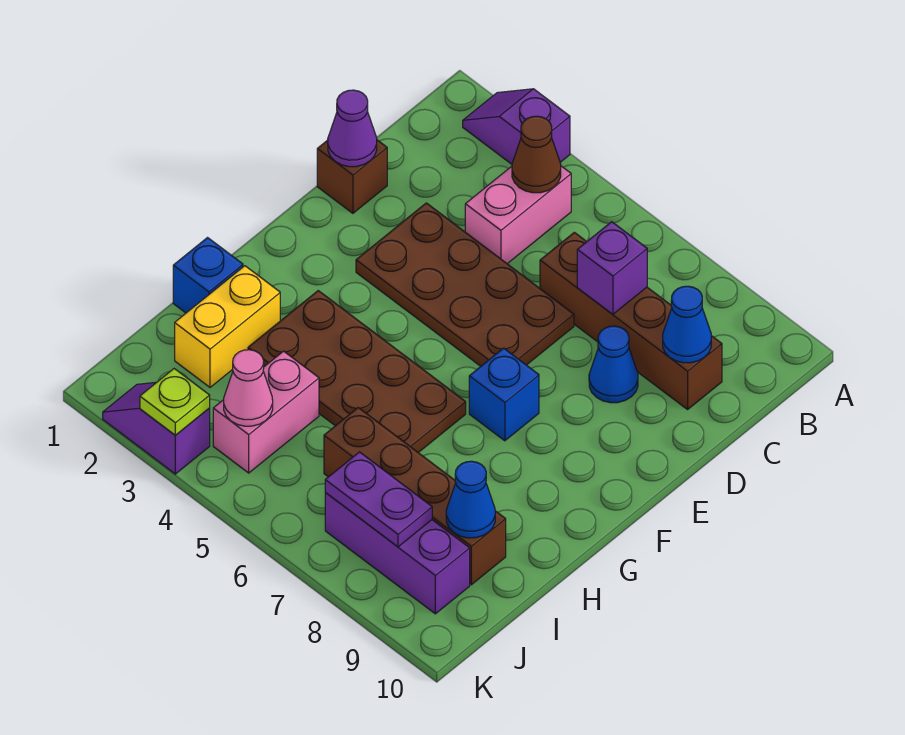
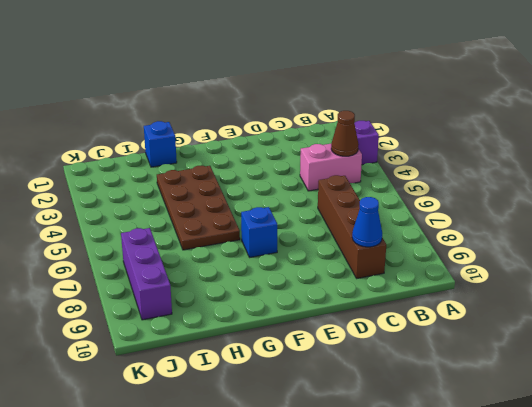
none -> brown 1x1 brick [317,140,387,213]
none -> brown 2x4 plate [356,203,574,366]
none -> blue 1x1 cone [589,326,638,403]

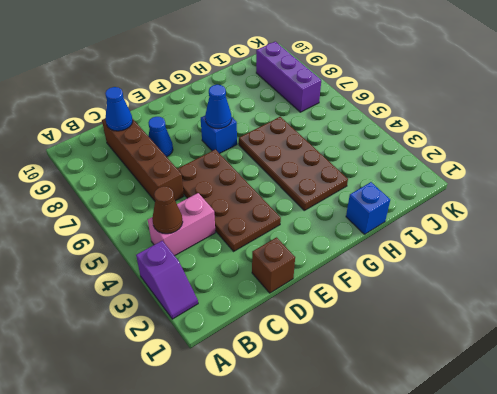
blue 1x1 cone [205,85,232,129] -> blue 1x1 cone moved to [446,461,495,538]
none -> yellow 1x2 brick [175,266,280,387]
none -> pink 1x2 brick [213,351,319,473]
none -> brown 1x4 brick [324,408,506,585]

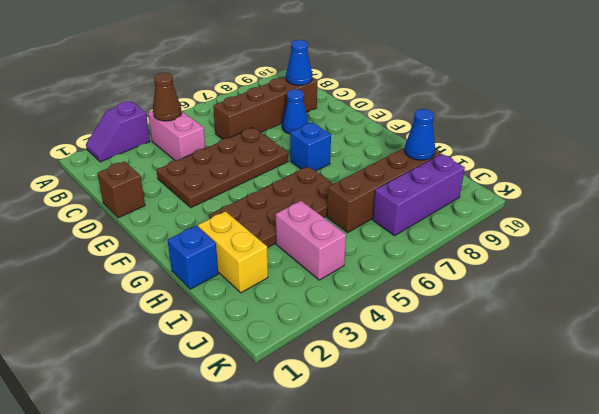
none -> purple 1x2 slope [103,382,210,474]
none -> purple 1x1 brick [577,222,647,314]
none -> purple 1x1 cone [328,90,377,167]

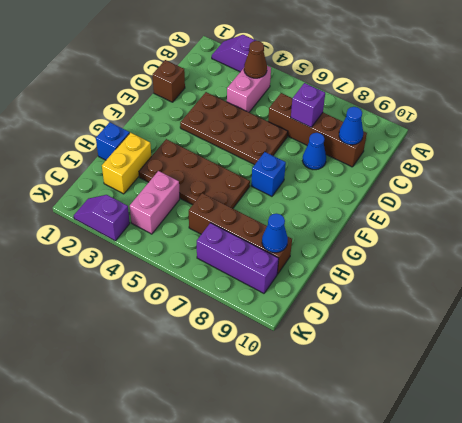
none -> purple 1x1 cone [328,90,377,167]
none -> pink 1x1 cone [224,350,273,426]
none -> purple 1x2 plate [325,452,432,547]

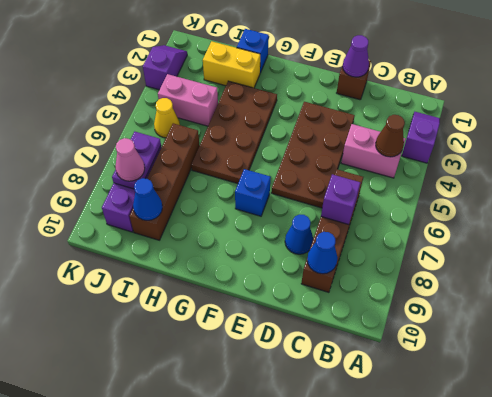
yellow 1x1 cone [154,98,180,138] -> none
pink 1x1 cone [116,138,145,181] -> pink 1x1 cone moved to [224,350,273,426]
none -> lime 1x1 plate [140,369,210,435]

